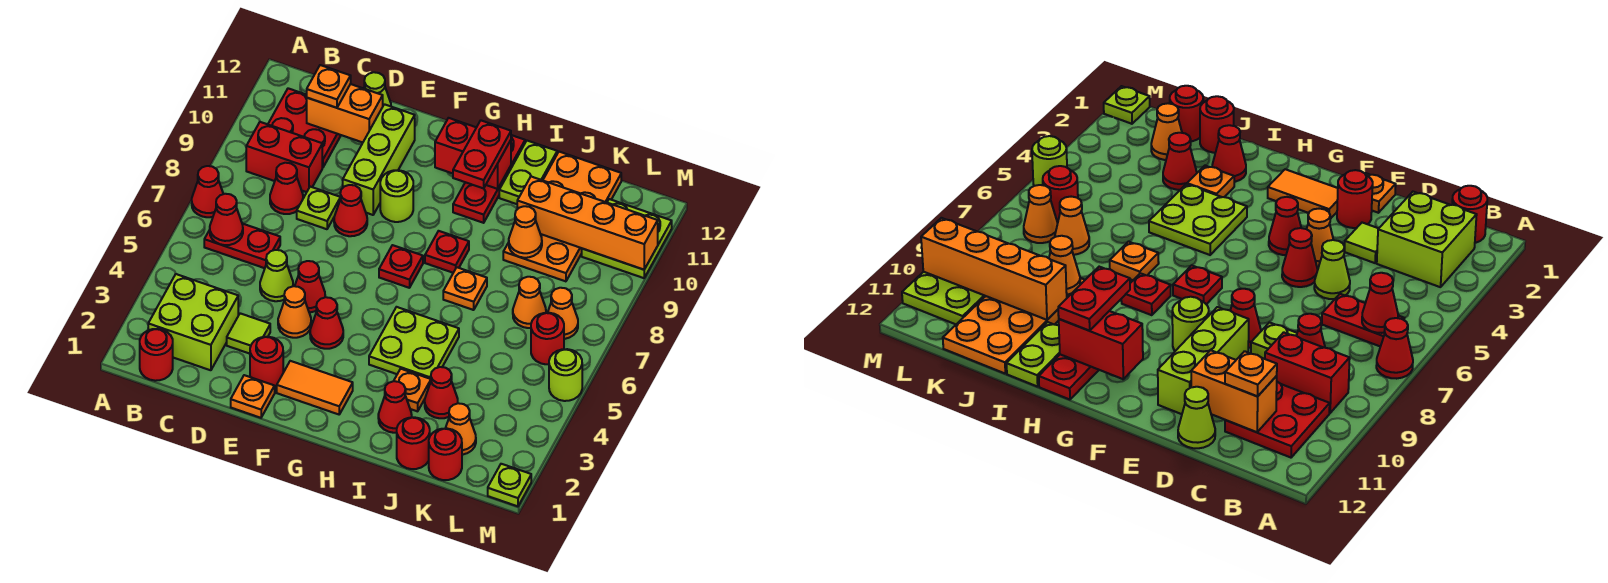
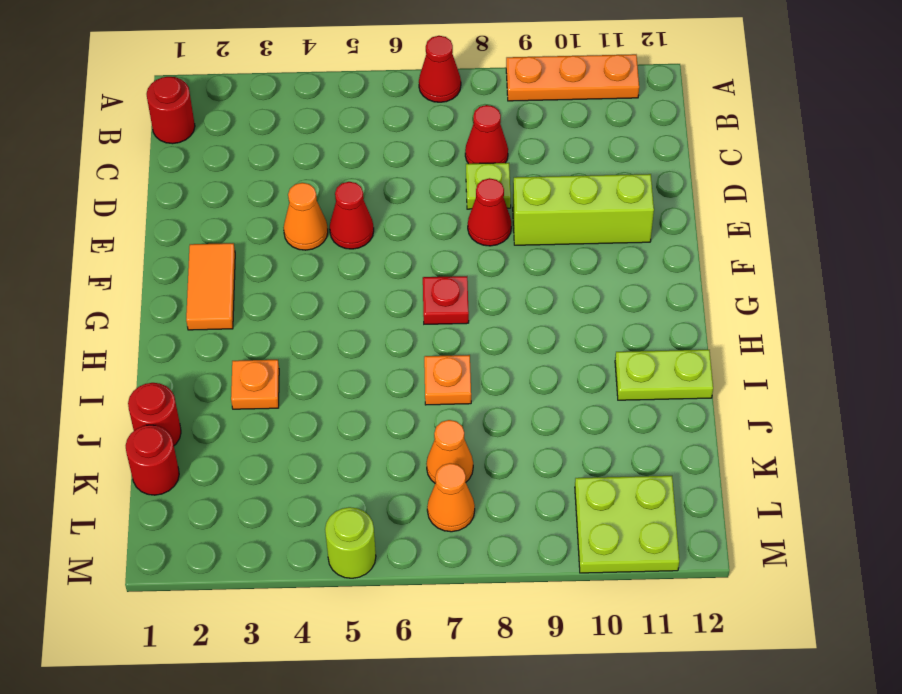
orange 1x3 plate [506,54,639,101] -> none
none -> lime 2x2 brick [148,274,238,370]
none -> red 1x2 plate [204,223,280,268]
none -> red 1x2 brick [246,122,322,192]
none -> red 2x2 plate [268,88,341,167]

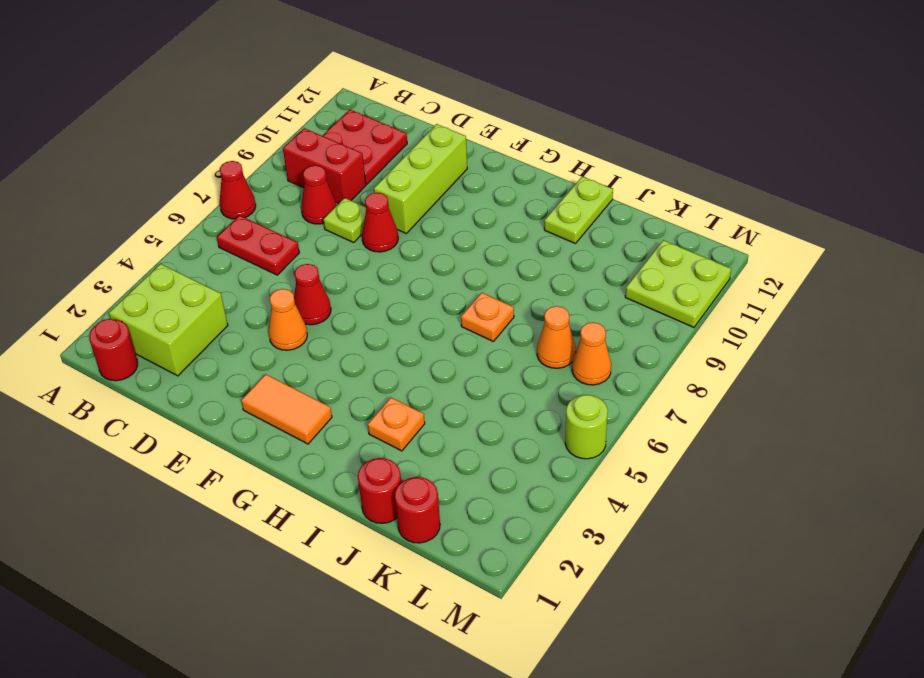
none -> lime 1x1 tile [227,313,270,354]
none -> lime 1x1 cone [260,250,293,301]
none -> lime 1x1 cone [364,72,391,106]
none -> orange 1x1 plate [231,375,275,418]

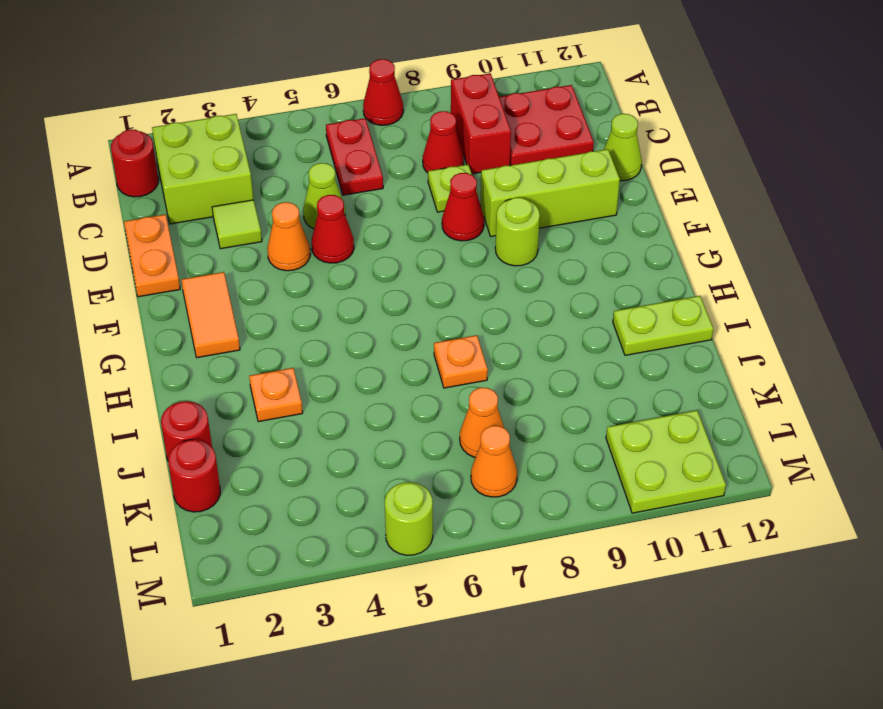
orange 1x2 plate [124,214,180,297] -> orange 1x1 plate [231,375,275,418]
none -> red 1x1 round brick [250,337,283,386]
none -> red 1x1 cone [310,297,343,349]
none -> red 1x1 plate [379,245,423,288]
none -> lime 2x2 plate [369,307,459,379]

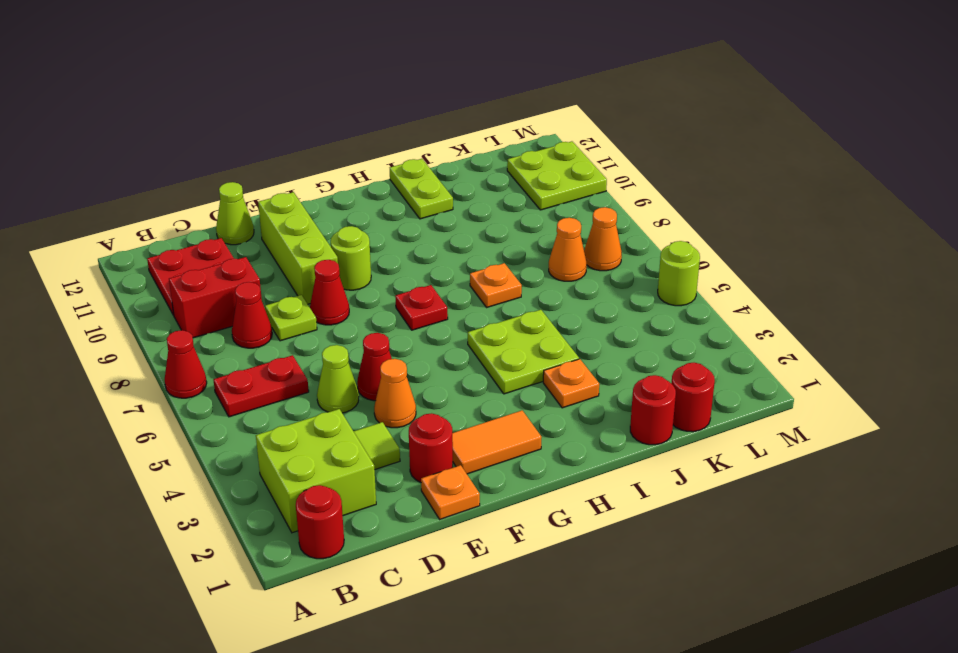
none -> red 1x1 cone [310,297,343,349]
none -> red 1x1 plate [425,231,469,273]
none -> red 1x3 plate [453,135,525,223]
none -> red 1x1 cone [378,381,412,433]

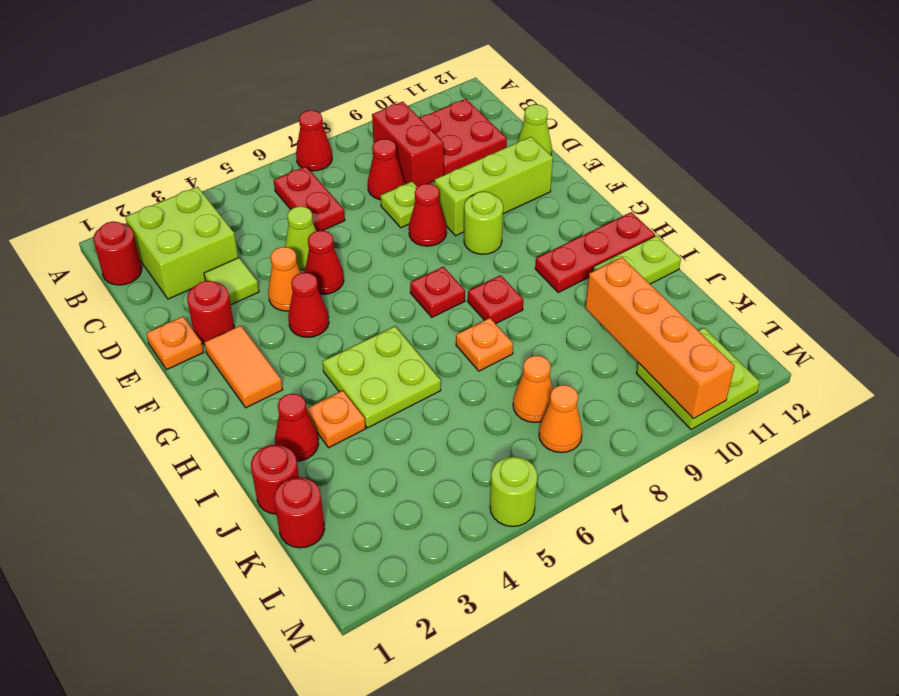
none -> red 1x1 cone [425,367,458,418]
none -> orange 2x4 plate [503,152,621,281]
none -> orange 1x1 cone [446,403,476,455]
none -> red 1x1 round brick [531,313,564,364]

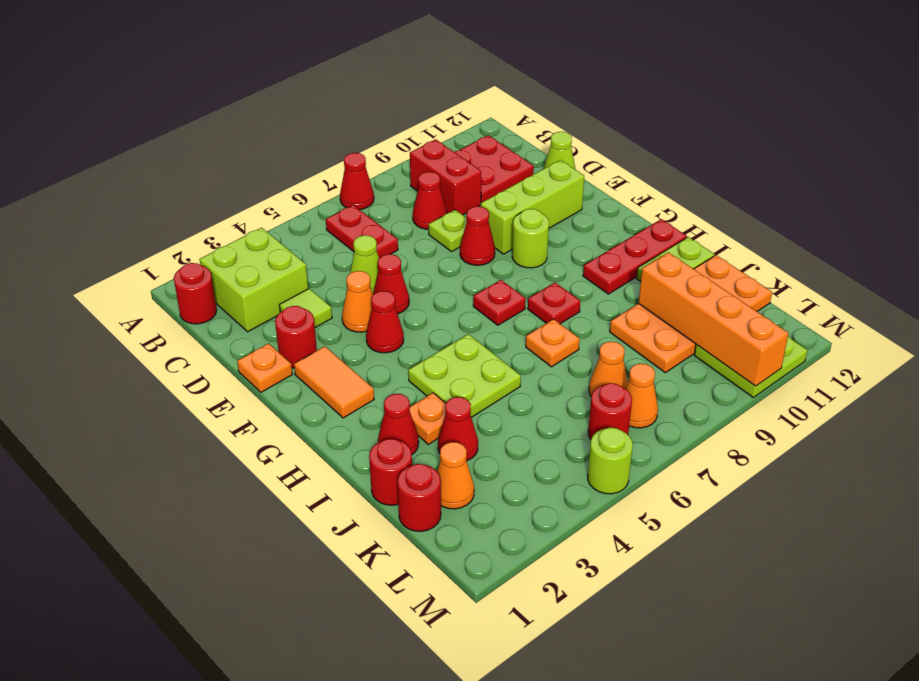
none -> lime 1x1 plate [488,464,531,506]
none -> red 1x1 cone [210,194,243,245]
none -> orange 1x2 brick [307,84,383,142]
none -> red 1x2 brick [435,118,511,189]

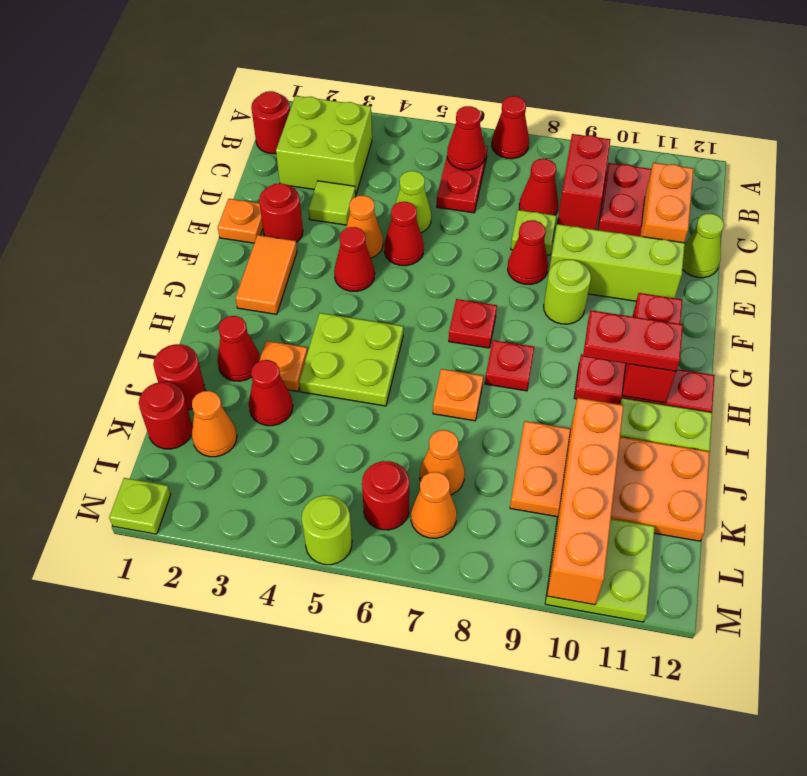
none -> orange 1x1 cone [509,206,542,258]
none -> orange 1x1 plate [307,65,351,108]

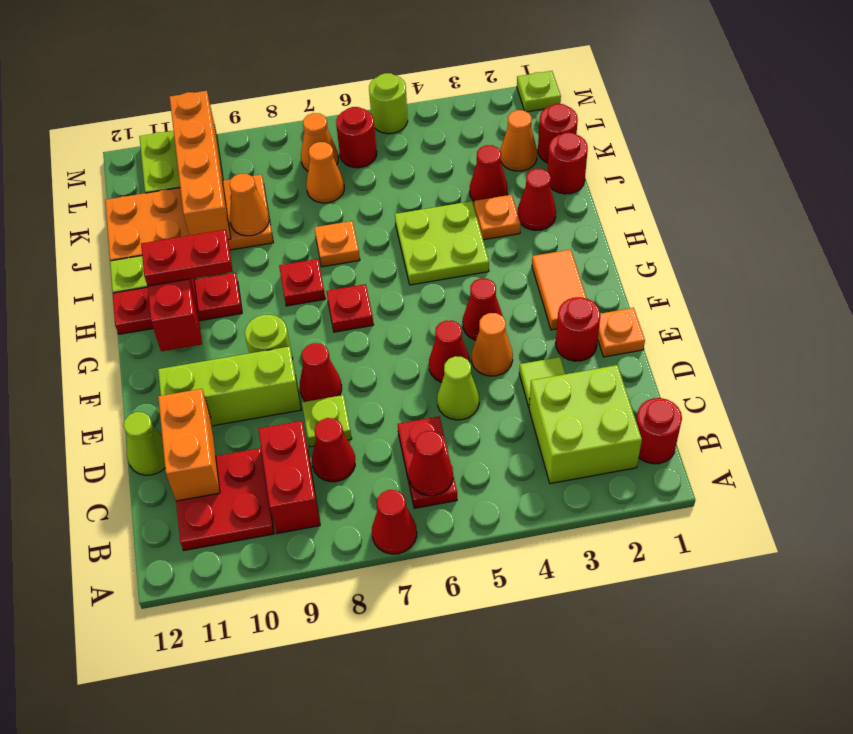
none -> orange 1x1 plate [307,65,351,108]

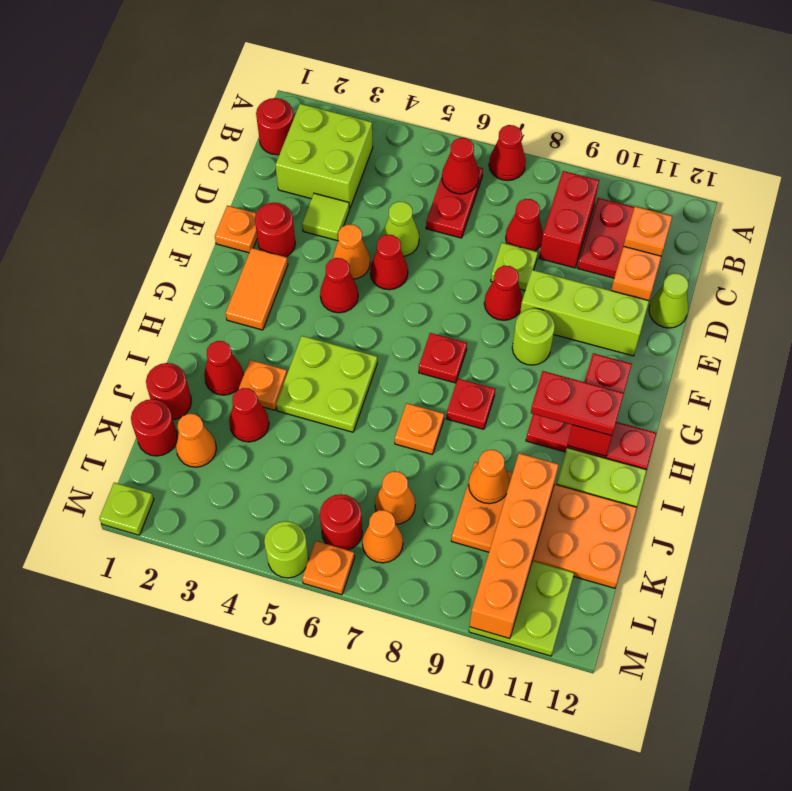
orange 1x1 plate [302,541,355,595] -> none

